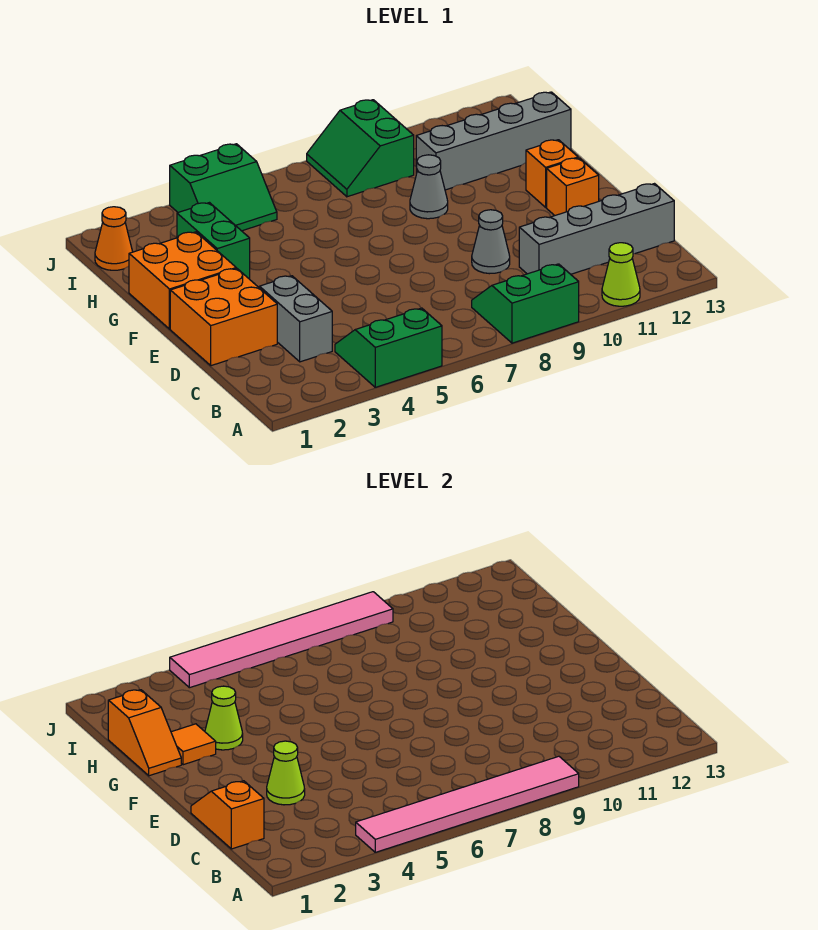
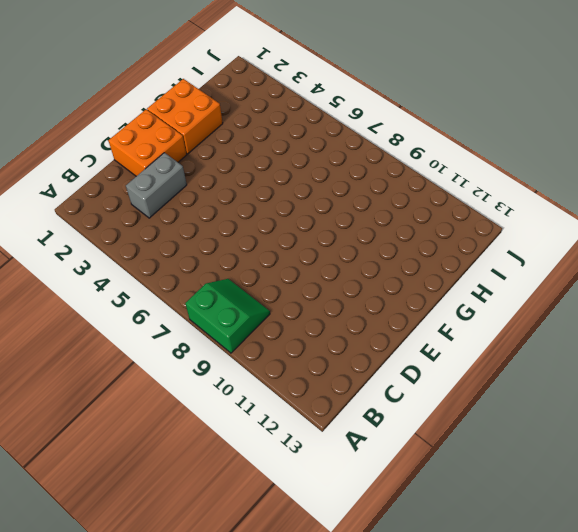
none -> green 2x2 slope [335,308,442,387]
none -> lime 1x1 cone [602,243,640,306]
none -> grey 1x4 brick [519,184,674,274]

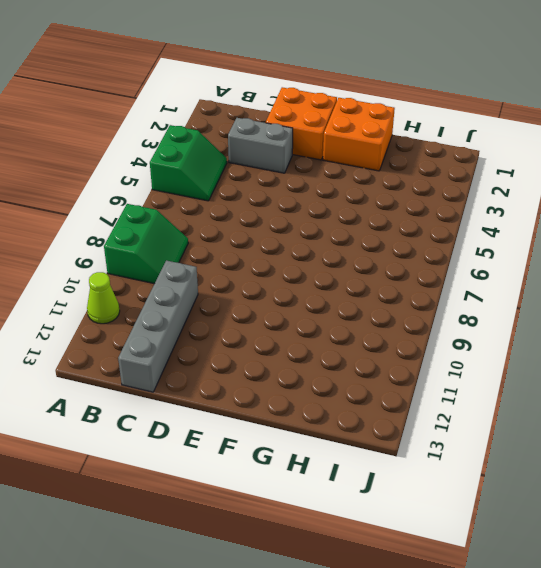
none -> grey 1x1 cone [472,210,510,274]
none -> orange 1x1 brick [547,158,599,216]
none -> orange 1x1 brick [526,140,578,207]

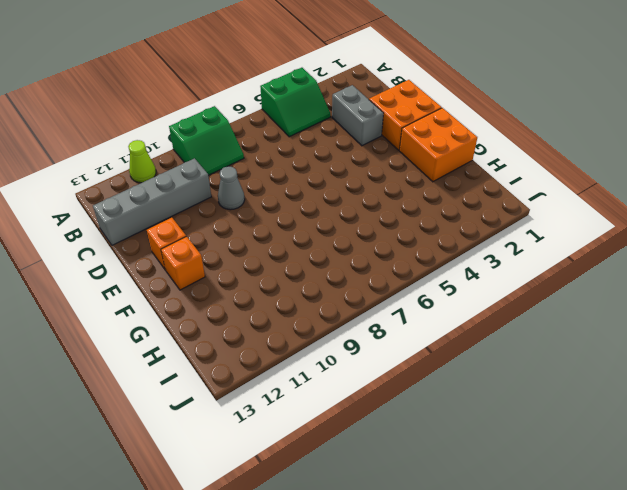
none -> green 1x2 brick [177,203,250,278]
none -> grey 1x1 cone [410,155,448,219]
none -> grey 1x4 brick [416,92,571,190]

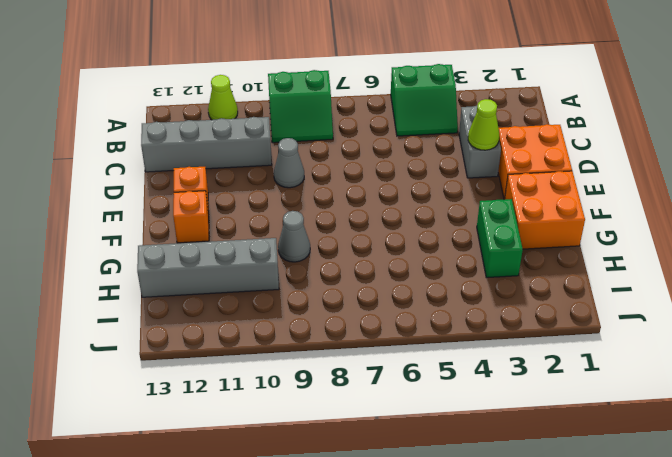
none -> orange 1x1 cone [95,207,133,270]
none -> green 2x2 slope [170,144,277,231]
none -> green 2x2 slope [307,100,414,197]

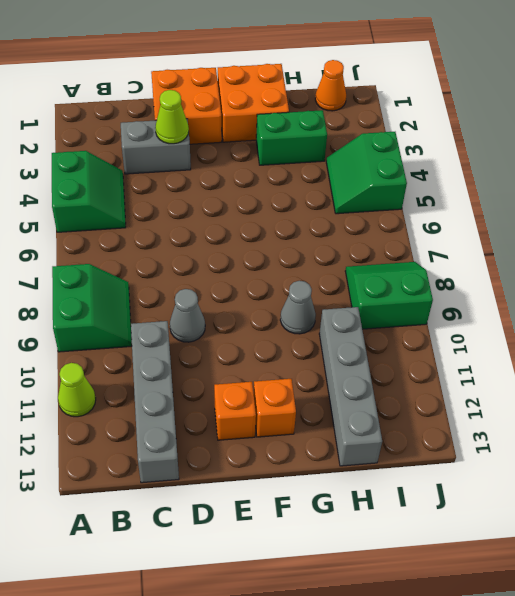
none -> pink 1x6 tile [356,756,579,852]
none -> orange 1x2 slope [191,781,264,849]
none -> orange 1x2 slope [108,690,181,776]

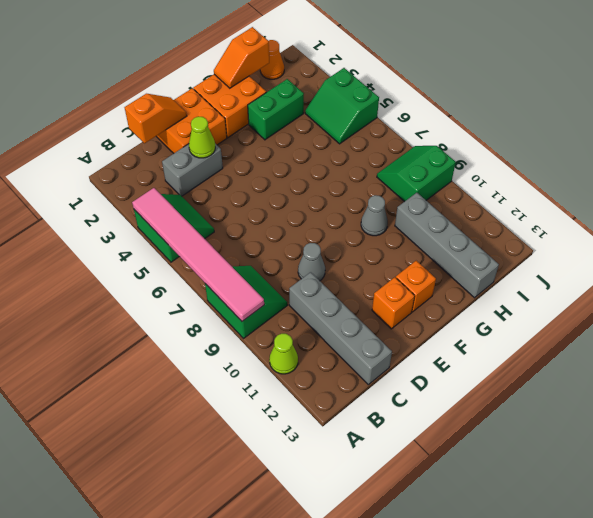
none -> orange 1x1 tile [171,724,216,765]
none -> lime 1x1 cone [205,686,243,750]
none -> pink 1x6 tile [170,592,393,688]

